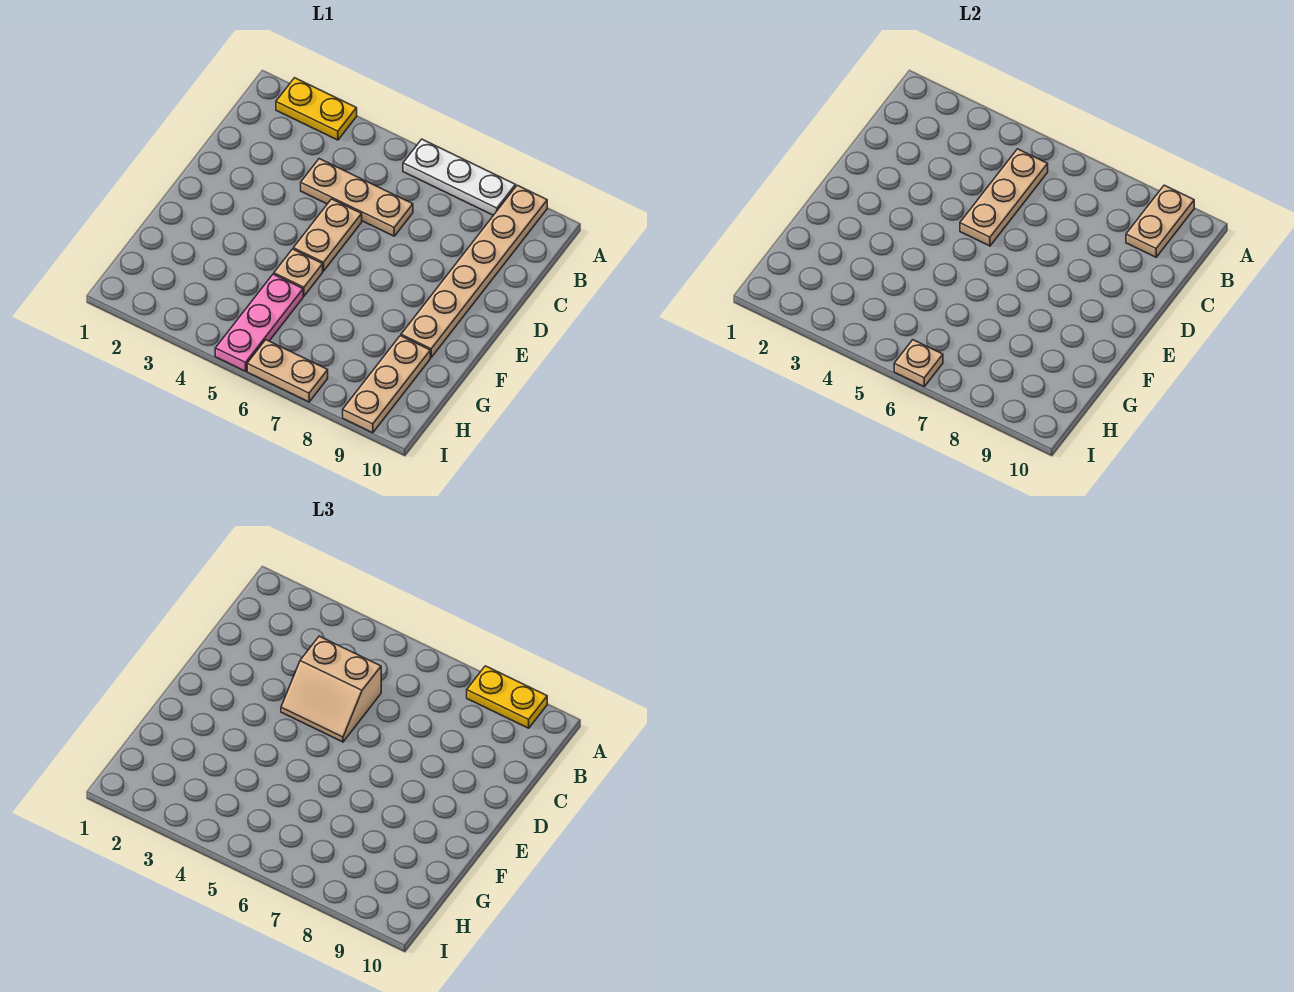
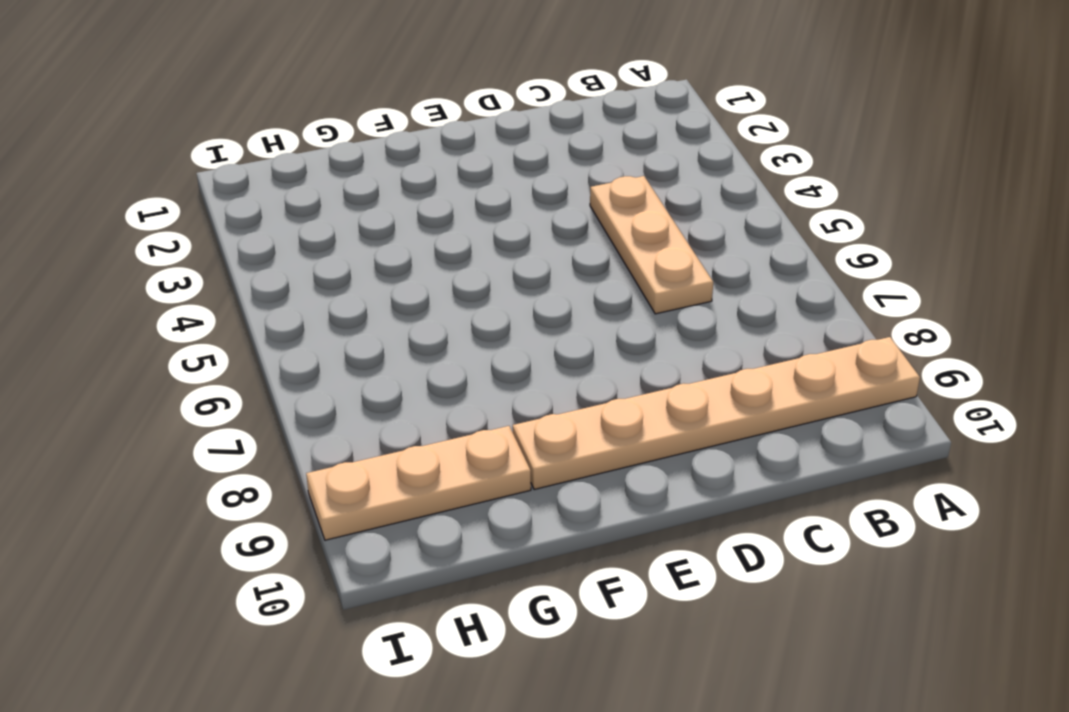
none -> yellow 1x2 plate [276,78,357,140]
none -> white 1x3 plate [403,139,516,215]
none -> tan 1x2 plate [293,199,362,271]

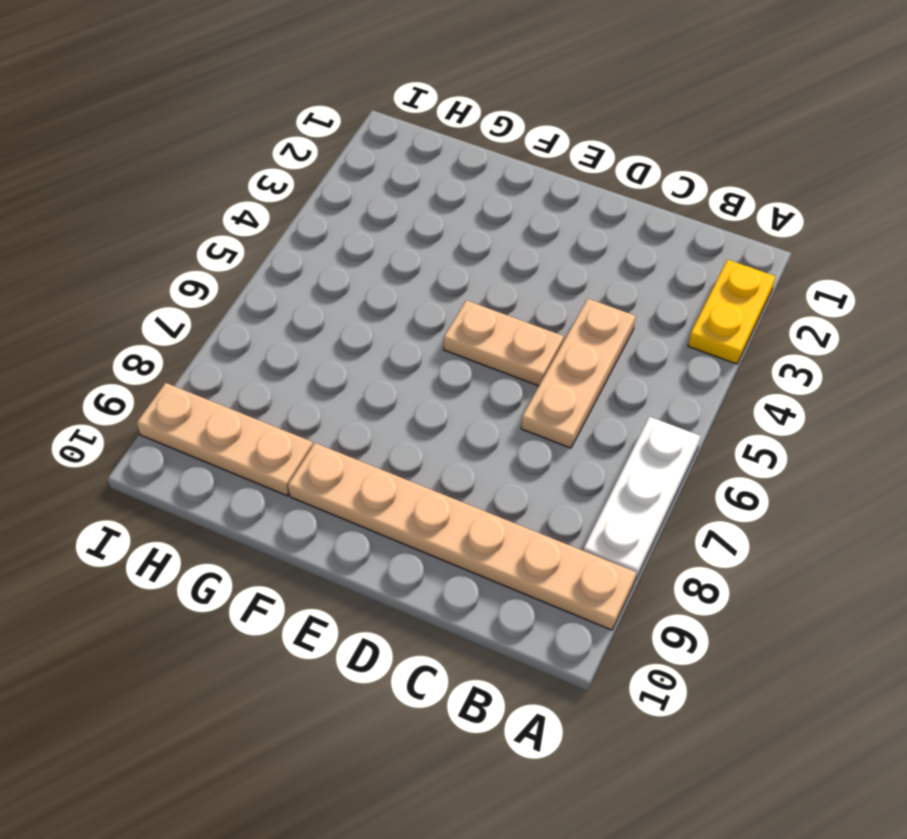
none -> tan 1x1 plate [274,249,323,296]
none -> pink 1x3 plate [215,274,303,371]
none -> tan 1x2 plate [247,340,328,402]

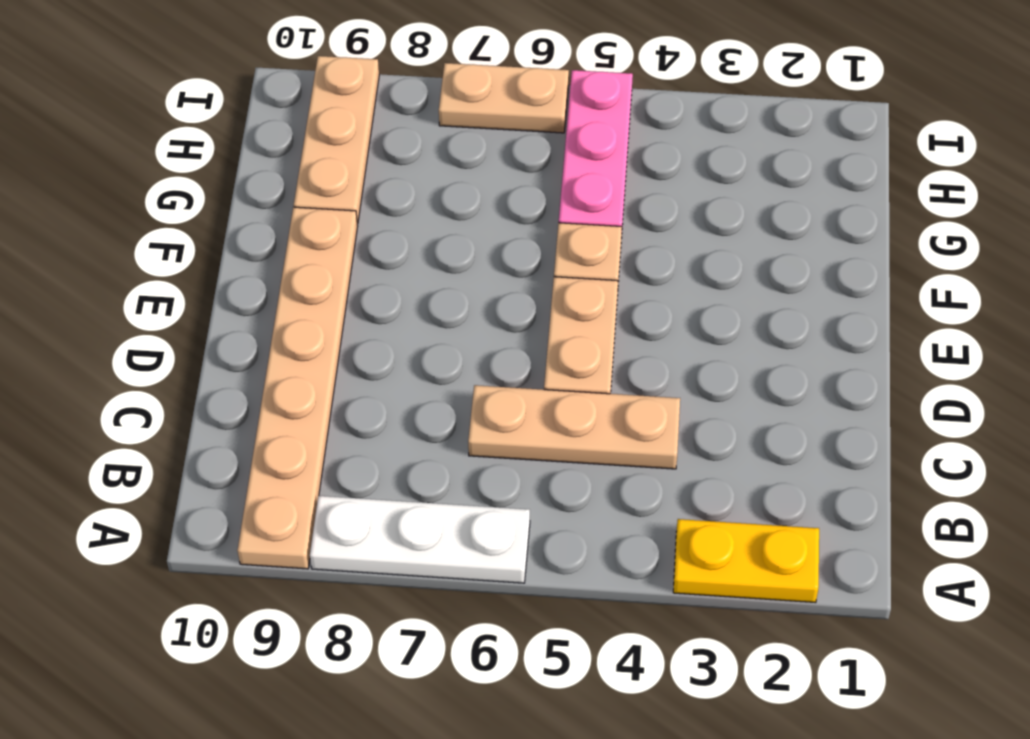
none -> tan 1x2 plate [1126,185,1194,257]
none -> tan 1x3 plate [960,149,1048,246]
none -> tan 1x1 plate [894,340,943,386]

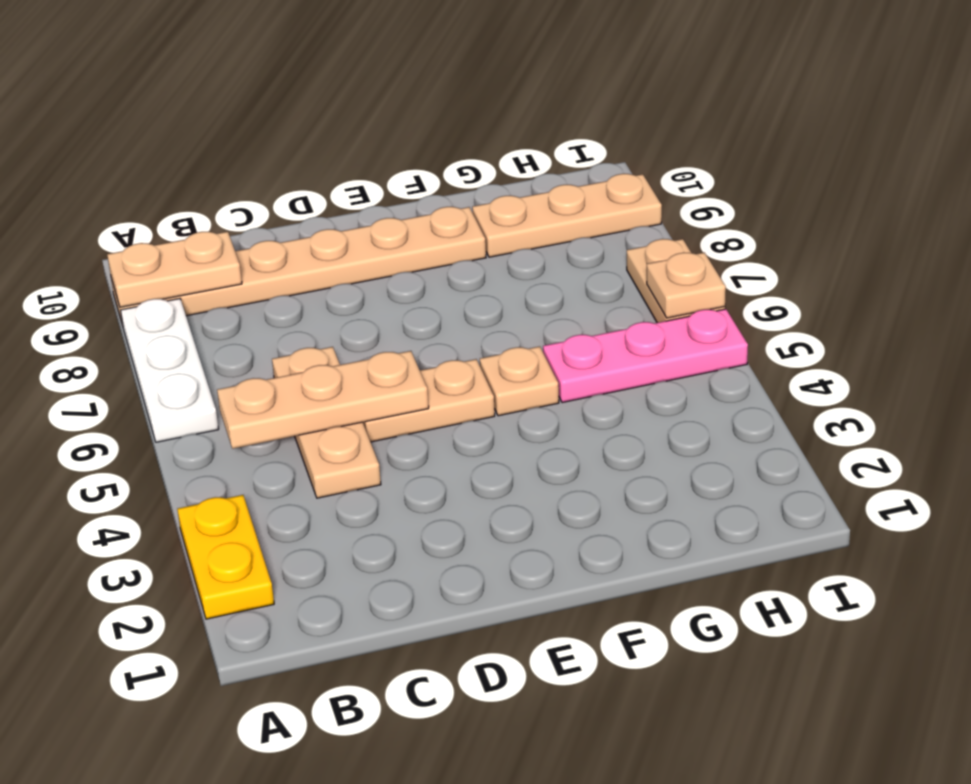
none -> yellow 1x2 plate [467,666,547,728]
none -> tan 2x2 slope [281,636,381,742]

